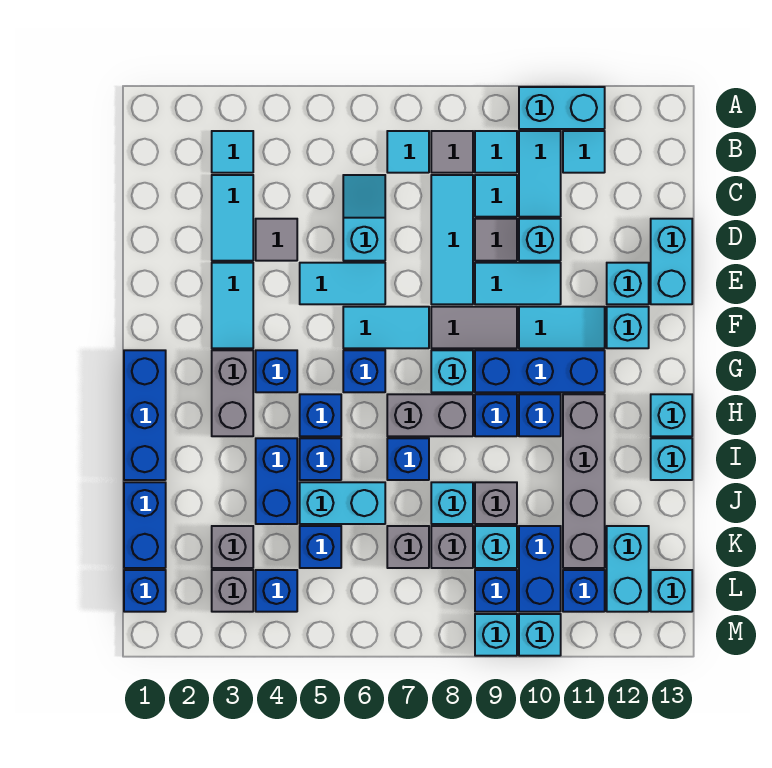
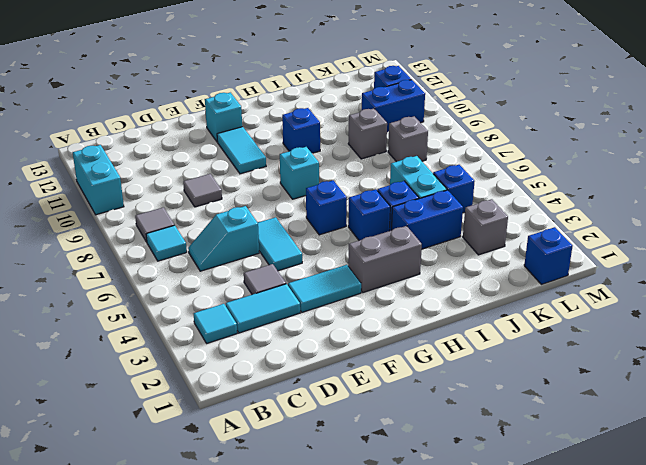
none -> cyan 1x1 tile [475,131,517,173]
none -> cyan 1x2 tile [519,131,561,217]
none -> cyan 1x1 tile [563,131,605,173]
none -> cyan 1x3 tile [431,175,473,304]

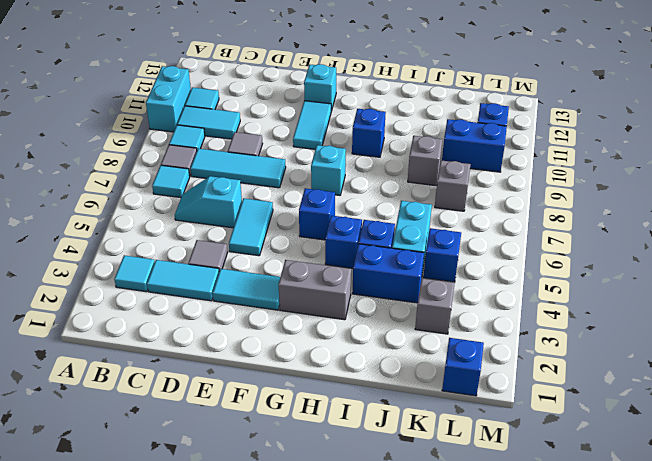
none -> cyan 1x1 tile [475,175,517,217]
none -> cyan 1x1 brick [519,219,561,261]
none -> cyan 1x2 brick [651,219,692,304]
none -> cyan 1x2 tile [475,263,561,304]

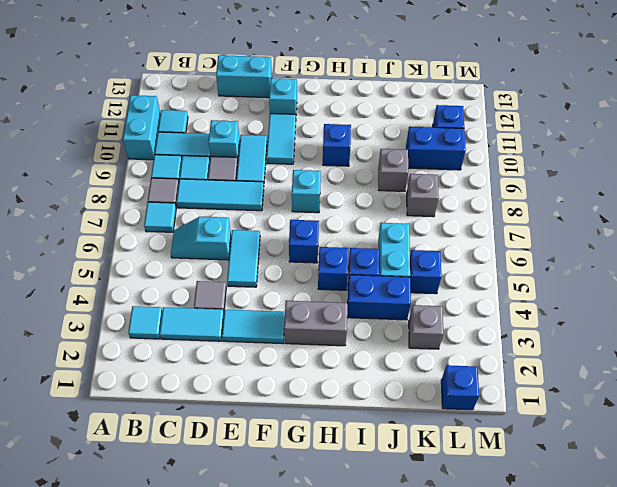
none -> cyan 1x1 brick [607,263,649,304]
none -> cyan 1x2 tile [343,307,429,348]
none -> grey 1x2 tile [431,307,517,348]
none -> blue 1x3 brick [124,350,166,480]

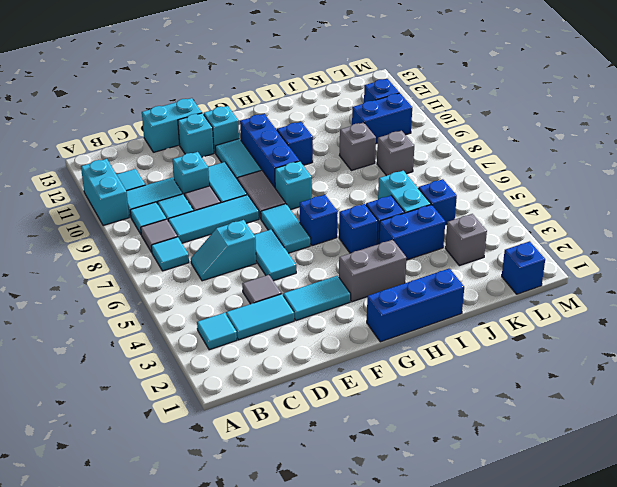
none -> blue 1x1 brick [256,350,297,392]
none -> grey 1x2 brick [387,394,473,436]
none -> blue 1x1 brick [475,394,517,436]
none -> grey 1x4 brick [563,394,605,568]

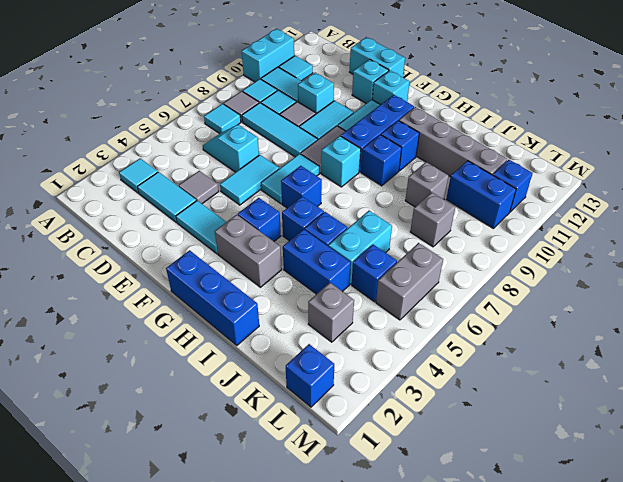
grey 1x2 brick [376,243,443,320] -> grey 1x2 brick moved to [387,394,473,436]
none -> cyan 1x1 brick [651,394,692,436]
none -> blue 1x1 brick [387,438,429,480]
none -> cyan 1x1 brick [651,438,692,480]
none -> blue 1x2 brick [124,482,166,568]

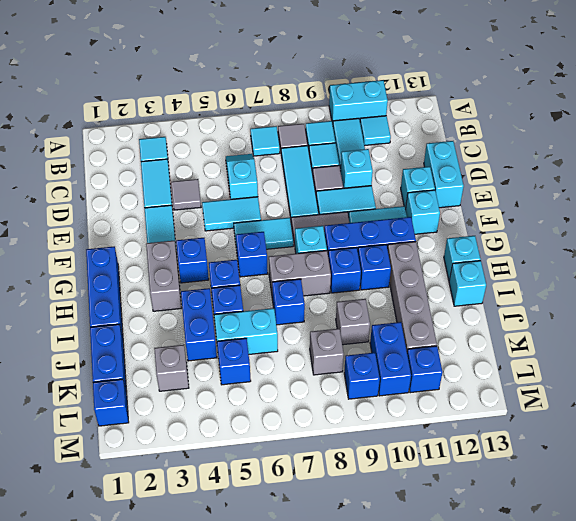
none -> cyan 1x1 brick [431,482,473,524]
none -> grey 1x1 brick [387,526,429,568]
none -> cyan 1x1 brick [475,526,517,568]
none -> cyan 1x2 brick [607,526,649,612]

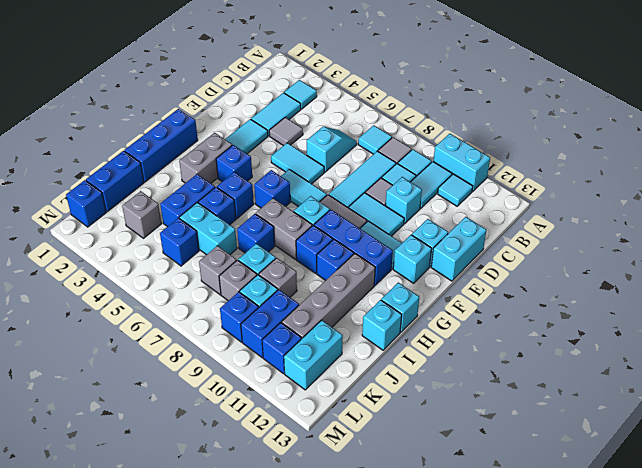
none -> grey 1x1 brick [212,570,253,612]
none -> blue 1x1 brick [256,570,297,612]
none -> cyan 1x1 brick [651,570,692,612]
none -> cyan 1x1 brick [475,614,517,656]

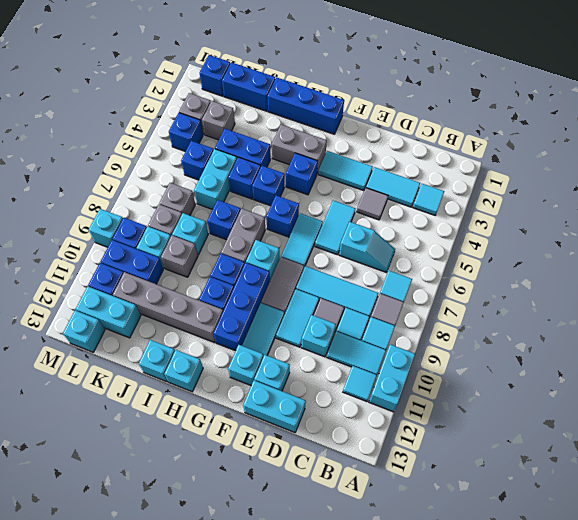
none -> cyan 1x1 brick [519,614,561,656]

